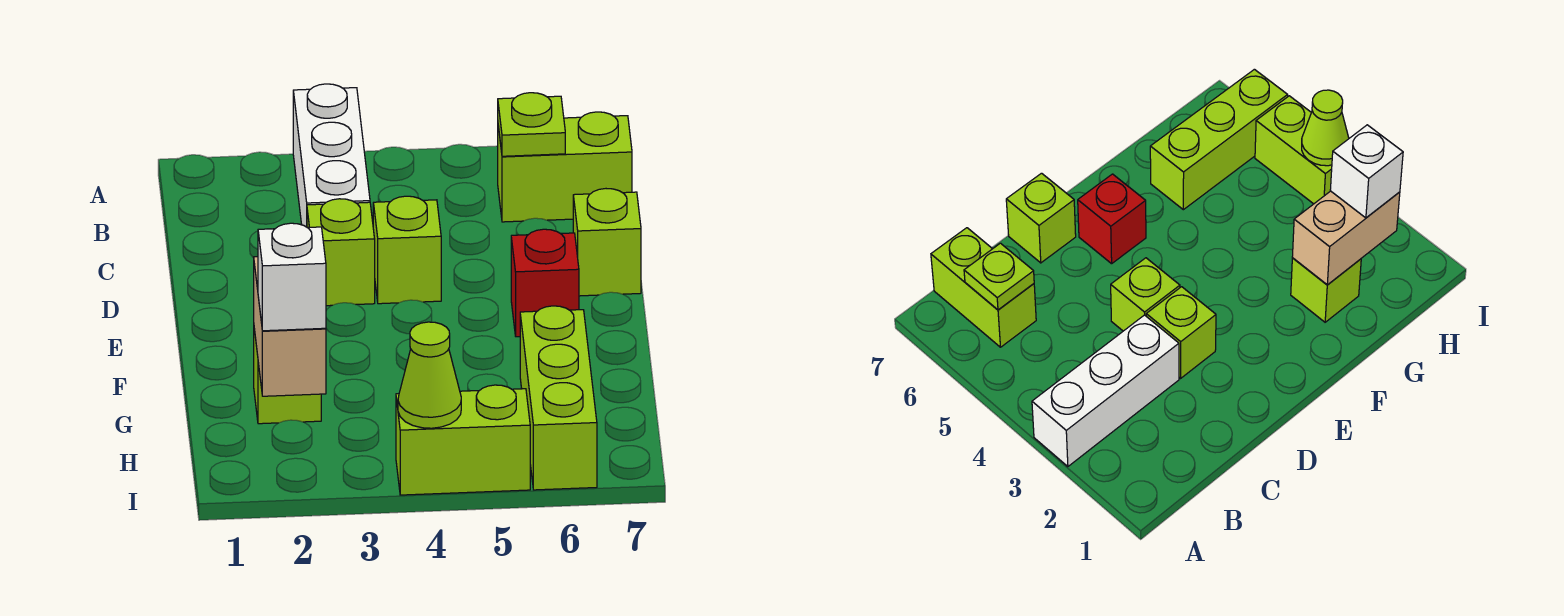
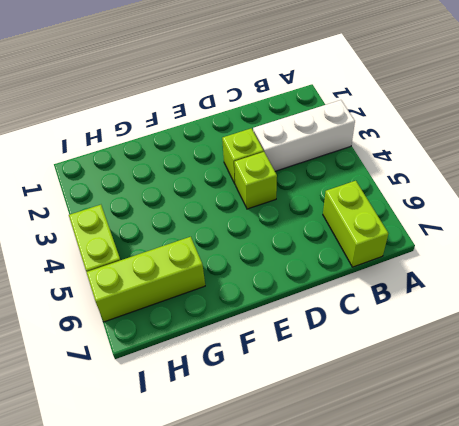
none -> lime 1x1 brick [573,189,641,296]
none -> red 1x1 brick [511,229,579,337]
none -> lime 1x1 brick [254,329,321,424]

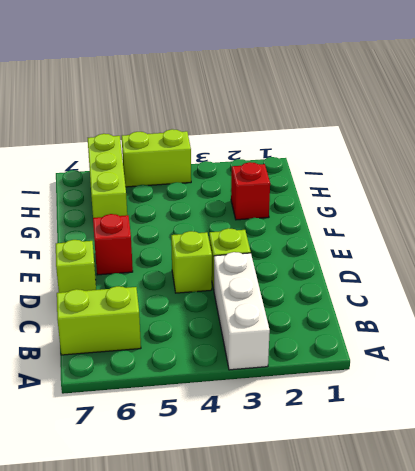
red 1x1 brick [231,162,270,220] -> lime 1x1 brick [254,329,321,424]
none -> lime 1x1 plate [498,93,565,156]
none -> tan 1x2 brick [254,257,326,396]
none -> lime 1x1 cone [398,322,461,428]

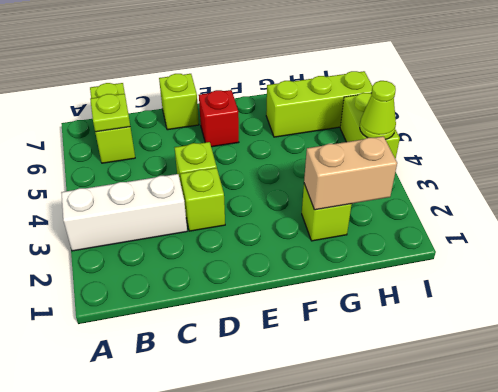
none -> white 1x1 brick [258,223,326,331]

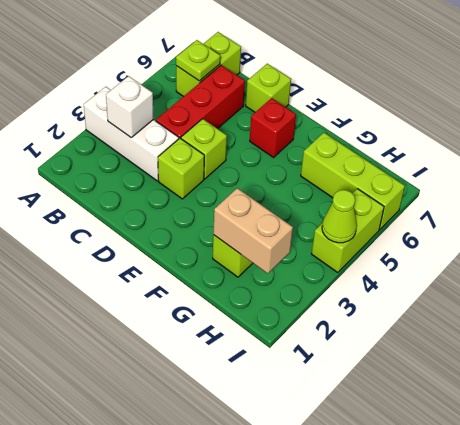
white 1x1 brick [106,76,154,137] -> white 1x1 brick moved to [258,223,326,331]
red 1x3 brick [156,65,245,138] -> none

